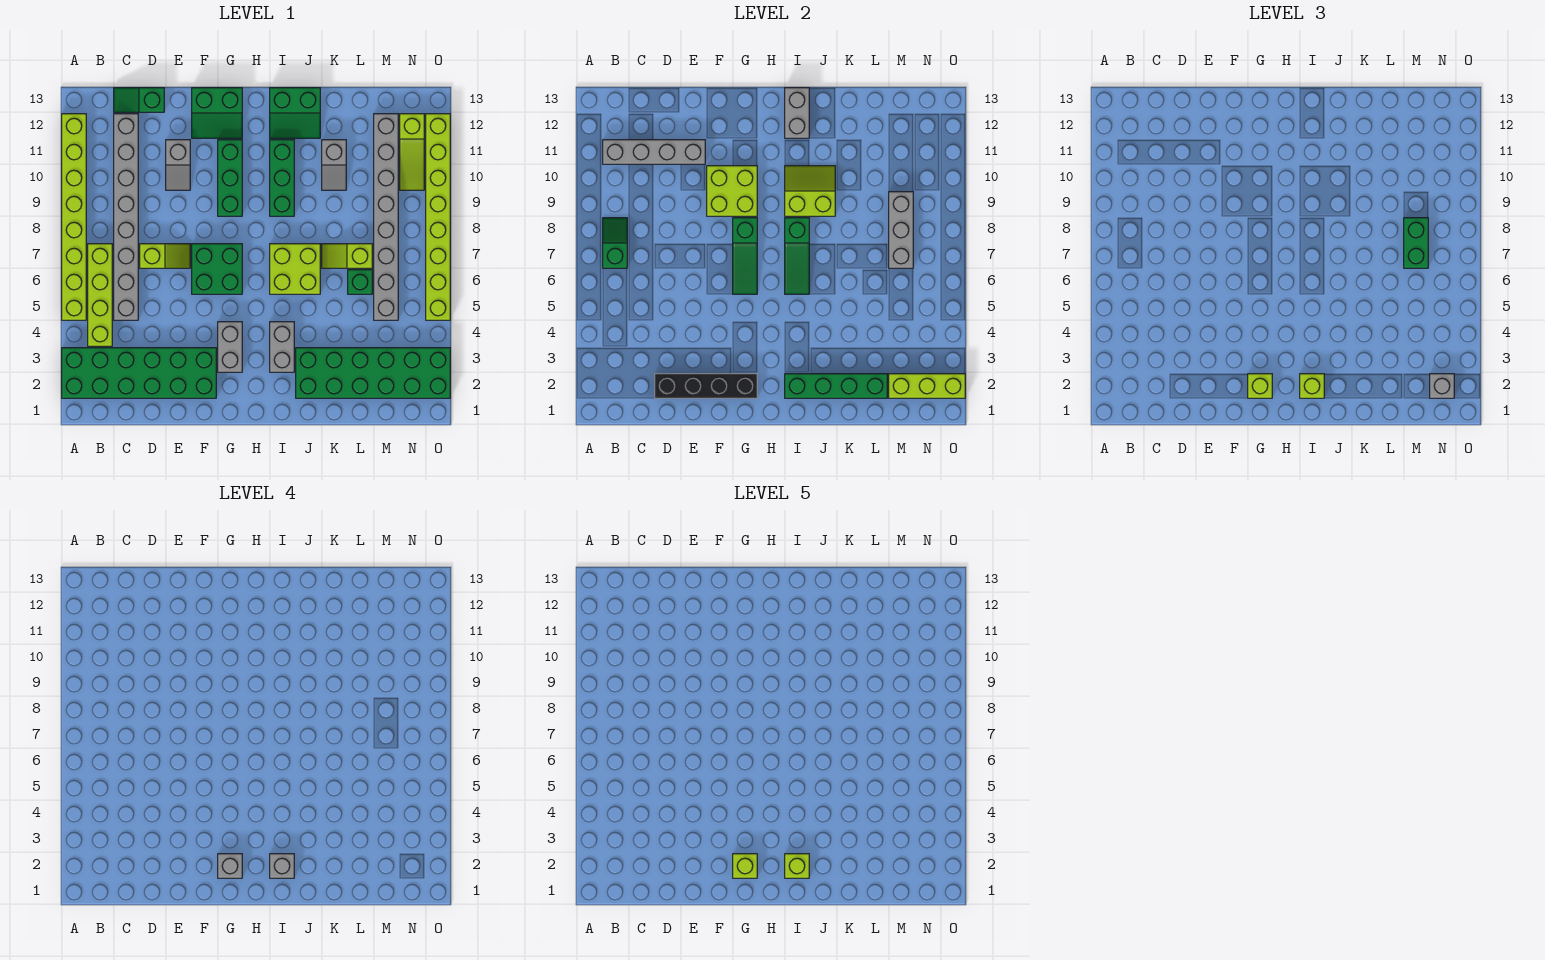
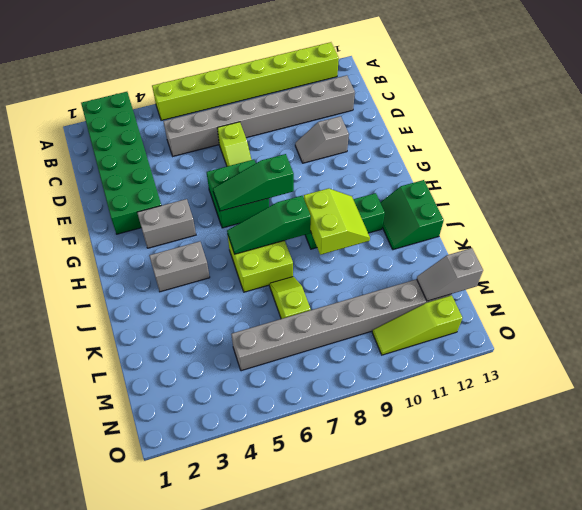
grey 1x2 slope [417,248,483,301] -> grey 1x2 slope moved to [322,140,346,190]
none -> lime 1x4 brick [88,244,112,346]
none -> green 1x2 slope [114,88,164,112]
none -> green 2x2 slope [192,88,242,138]
none -> green 1x3 brick [218,140,242,216]

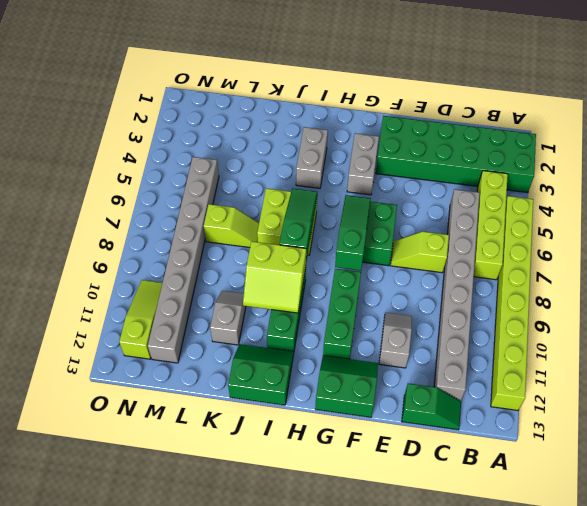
none -> green 2x6 brick [296,348,450,398]
none -> green 1x1 brick [348,270,372,294]
none -> lime 1x8 brick [426,114,450,320]
none -> green 1x2 slope [603,218,627,268]

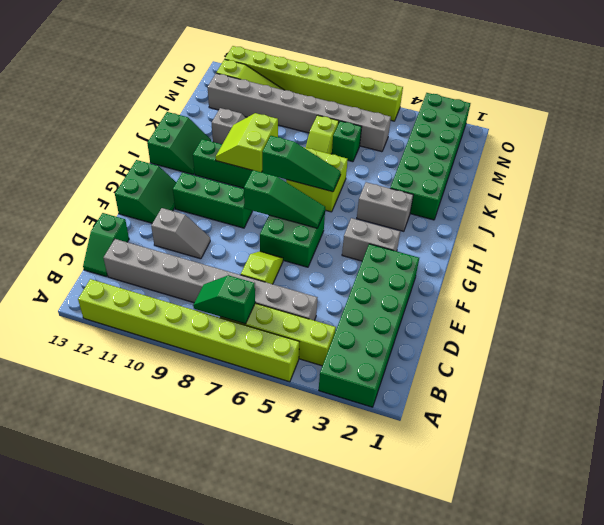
none -> grey 1x4 brick [603,140,705,164]
none -> black 1x4 brick [655,374,757,398]
none -> lime 2x2 brick [707,166,757,216]
none -> green 1x4 brick [785,374,887,398]

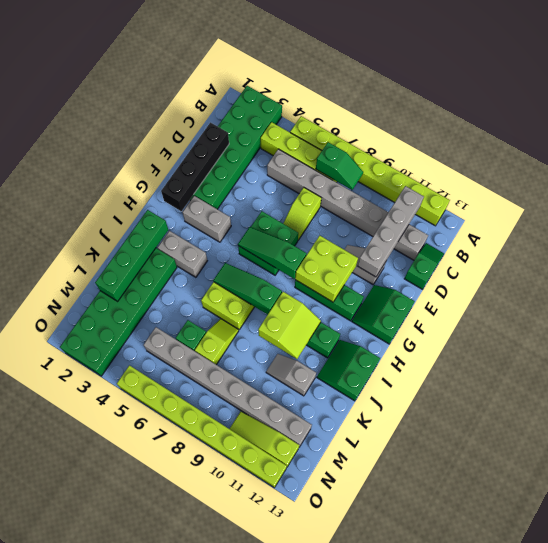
none -> grey 1x2 brick [785,88,809,138]
none -> lime 1x3 brick [889,374,965,398]
none -> grey 1x3 brick [889,192,913,268]
none -> lime 1x1 brick [1248,374,1272,398]

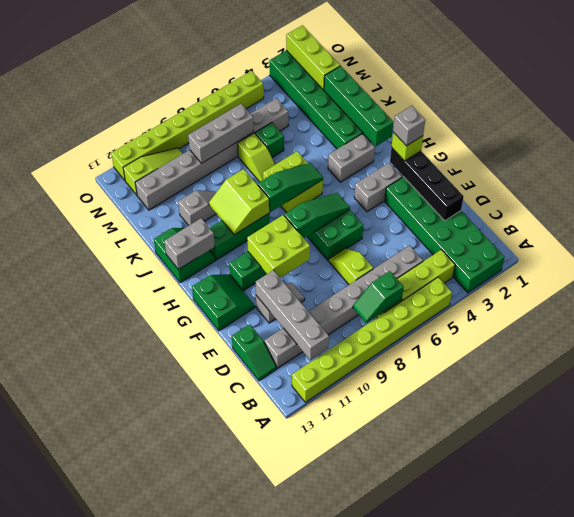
none -> lime 1x1 brick [1300,374,1324,398]
none -> green 1x2 brick [1404,218,1428,268]
none -> grey 1x1 brick [1430,374,1454,398]
none -> grey 1x1 brick [270,854,294,878]

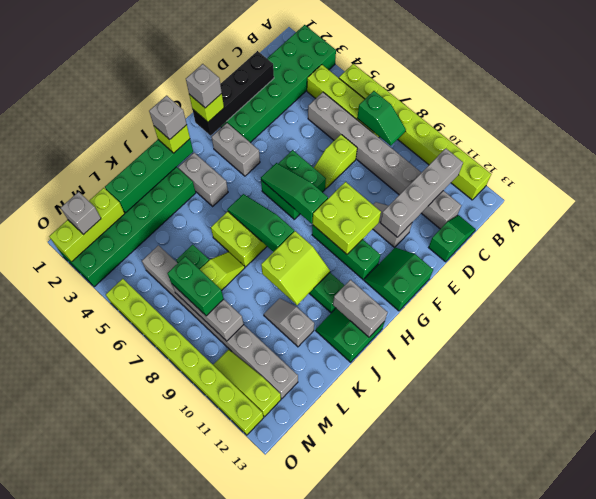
none -> lime 1x1 brick [733,854,757,878]
none -> lime 1x1 brick [785,854,809,878]

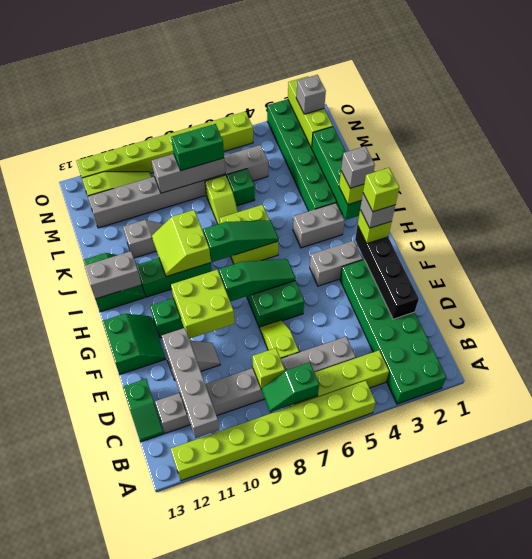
lime 1x1 brick [253,348,285,389] -> lime 1x1 brick moved to [785,854,809,878]

